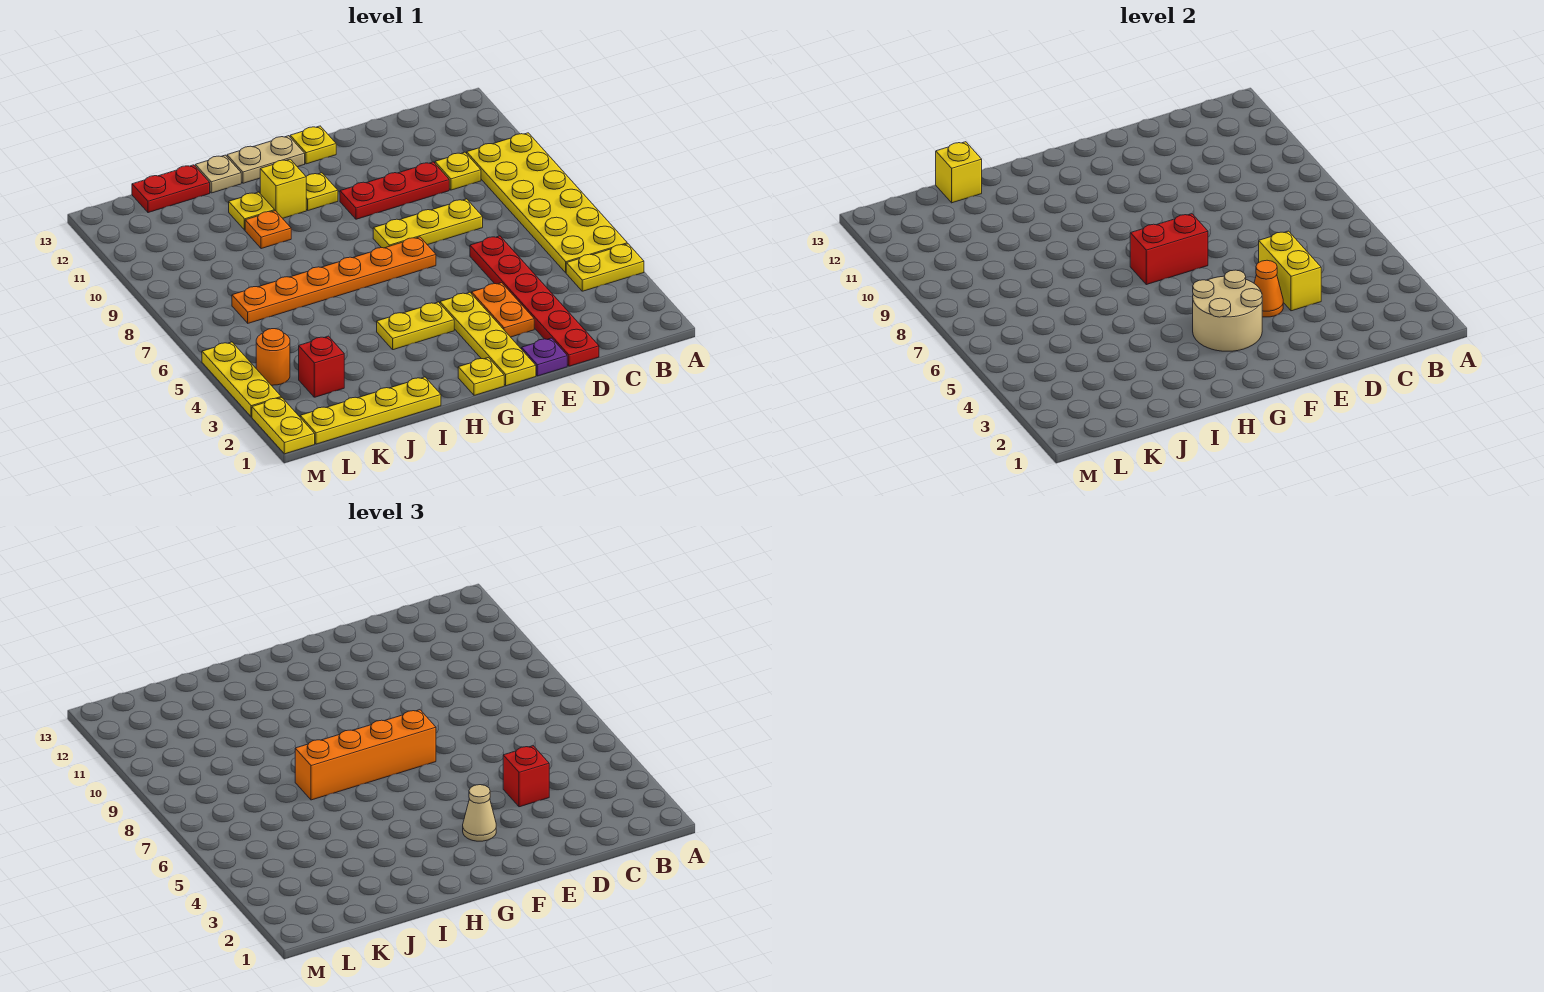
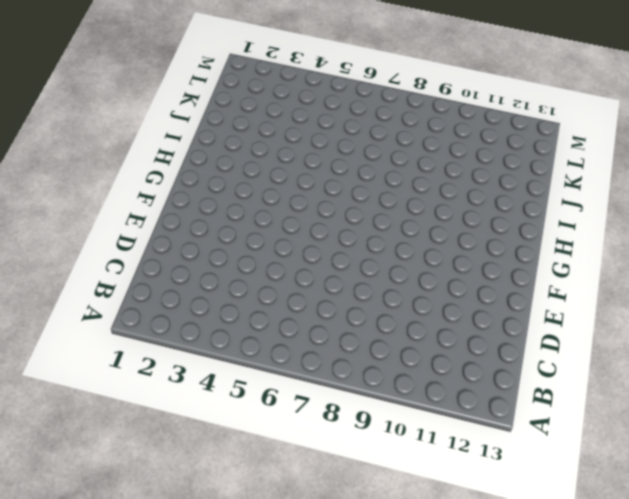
none -> yellow 1x2 plate [566,244,644,291]
none -> yellow 2x6 plate [466,133,627,273]
none -> yellow 1x1 plate [435,152,481,190]
none -> red 1x6 plate [470,236,599,366]

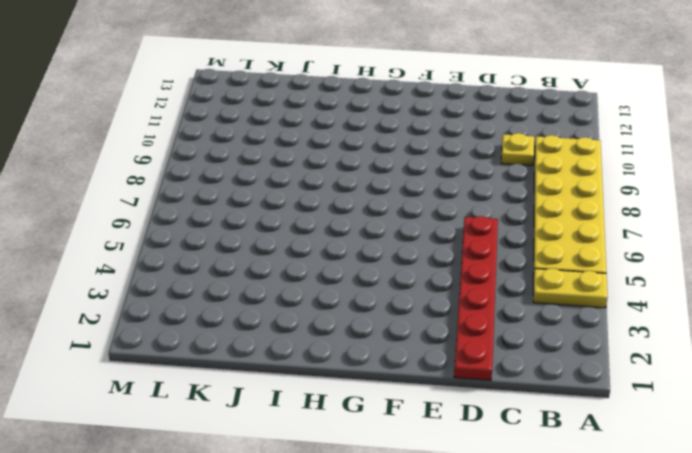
none -> yellow 1x3 plate [373,199,483,248]
none -> red 1x3 plate [340,162,449,219]
none -> purple 1x1 plate [522,338,567,376]
none -> orange 1x2 plate [472,283,534,337]

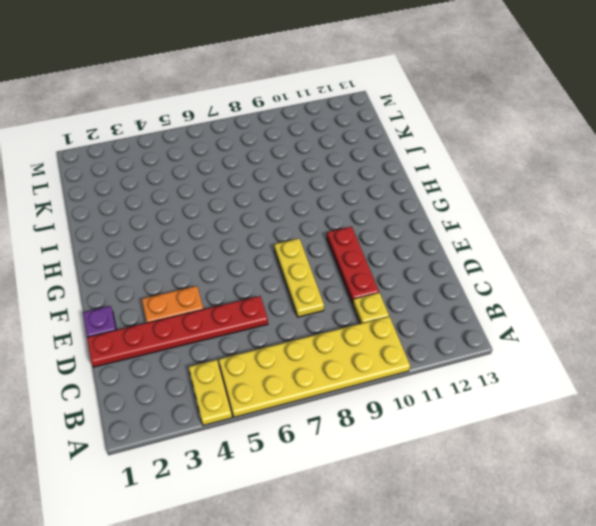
none -> yellow 1x4 plate [440,292,536,386]
none -> orange 1x6 plate [232,237,436,323]
none -> yellow 1x1 plate [290,126,336,164]
none -> yellow 1x1 plate [458,358,504,395]

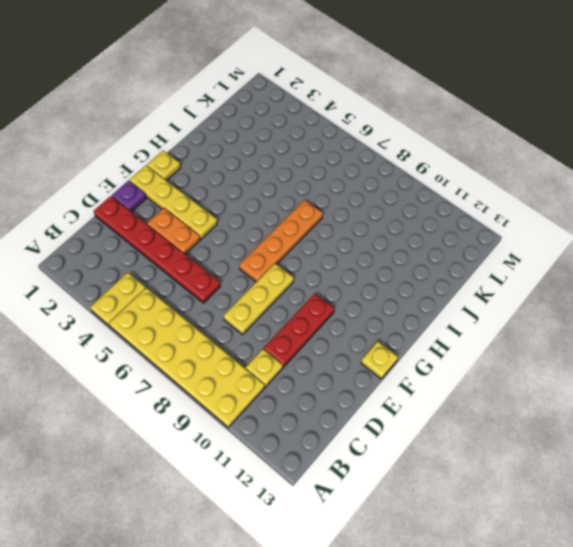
orange 1x4 plate [239,200,323,282] -> orange 1x6 plate [232,237,436,323]
none -> yellow 1x2 plate [377,302,454,350]
none -> yellow 1x1 plate [306,173,338,210]
none -> tan 1x2 plate [227,136,305,183]
none -> yellow 1x1 brick [260,159,306,218]

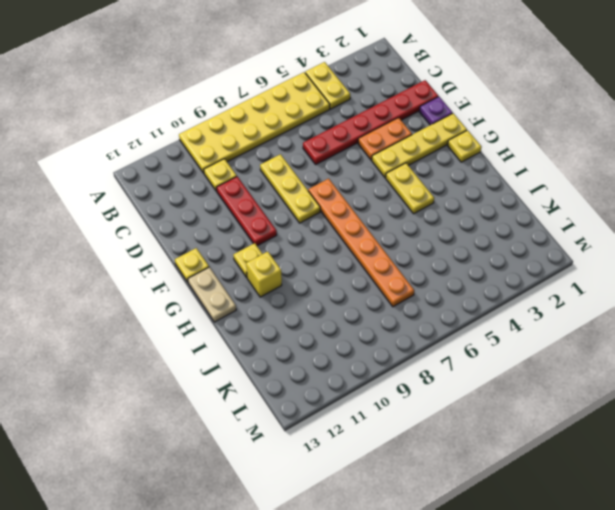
none -> yellow 1x4 plate [300,377,441,444]
none -> orange 1x1 plate [245,211,291,249]
none -> yellow 1x1 plate [229,192,275,230]
none -> tan 1x1 plate [195,155,241,193]

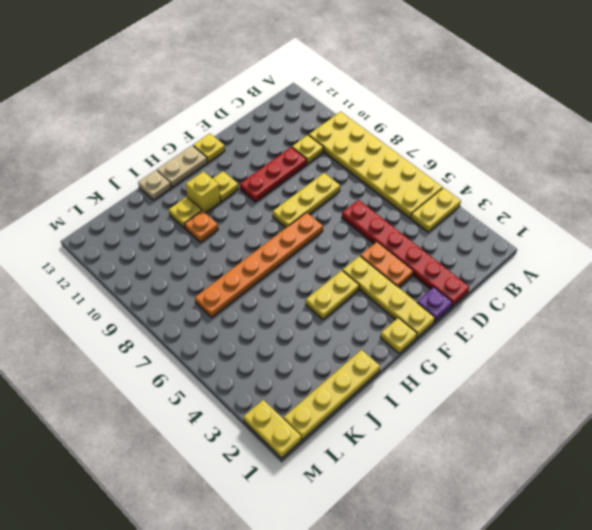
none -> red 1x2 plate [132,165,210,213]
none -> red 1x1 brick [299,336,344,397]
none -> orange 1x1 round brick [256,329,290,385]
none -> yellow 1x3 plate [202,342,281,417]

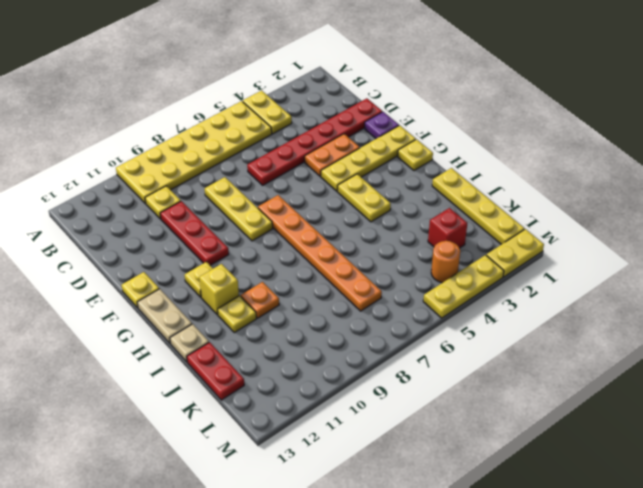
none -> yellow 1x2 brick [1259,231,1321,311]
none -> orange 1x1 cone [1254,260,1283,317]
none -> tan 2x2 round brick [1193,270,1262,351]
none -> red 1x2 brick [1130,214,1208,285]

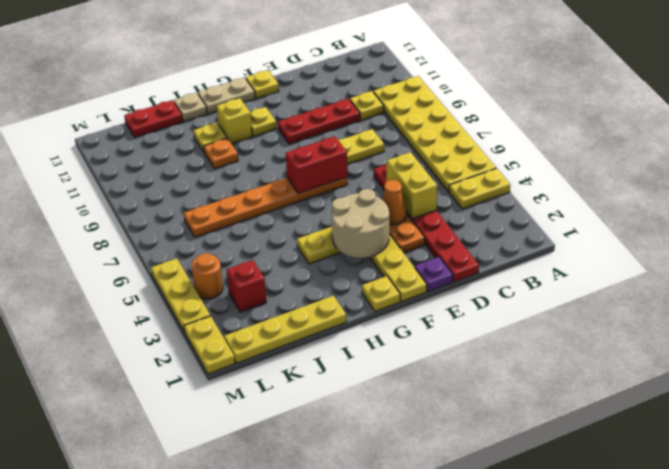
none -> yellow 1x1 brick [936,142,982,203]
none -> red 1x1 brick [503,746,549,807]
none -> tan 1x1 cone [463,785,496,841]
none -> orange 1x4 brick [295,710,436,800]

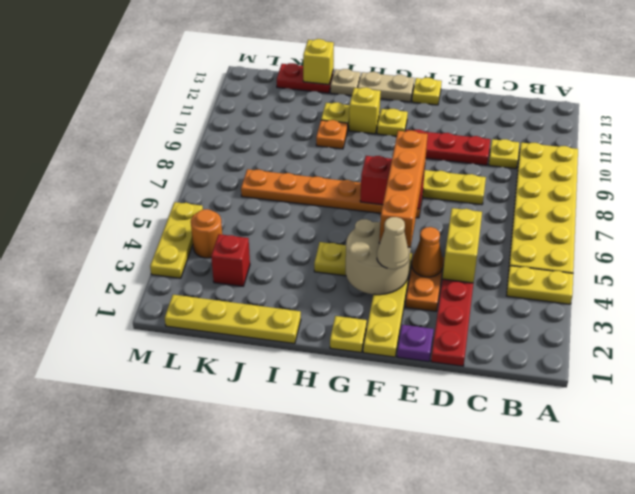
orange 1x4 brick [379,131,428,247] -> orange 1x4 brick turned to [295,710,436,800]
none -> yellow 1x2 plate [252,397,315,454]
none -> red 1x1 brick [503,746,549,807]

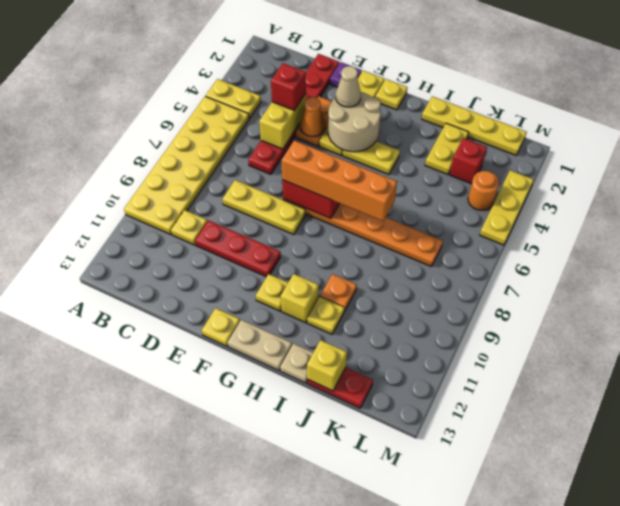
yellow 1x2 plate [425,123,469,174] -> yellow 1x2 plate moved to [252,397,315,454]

